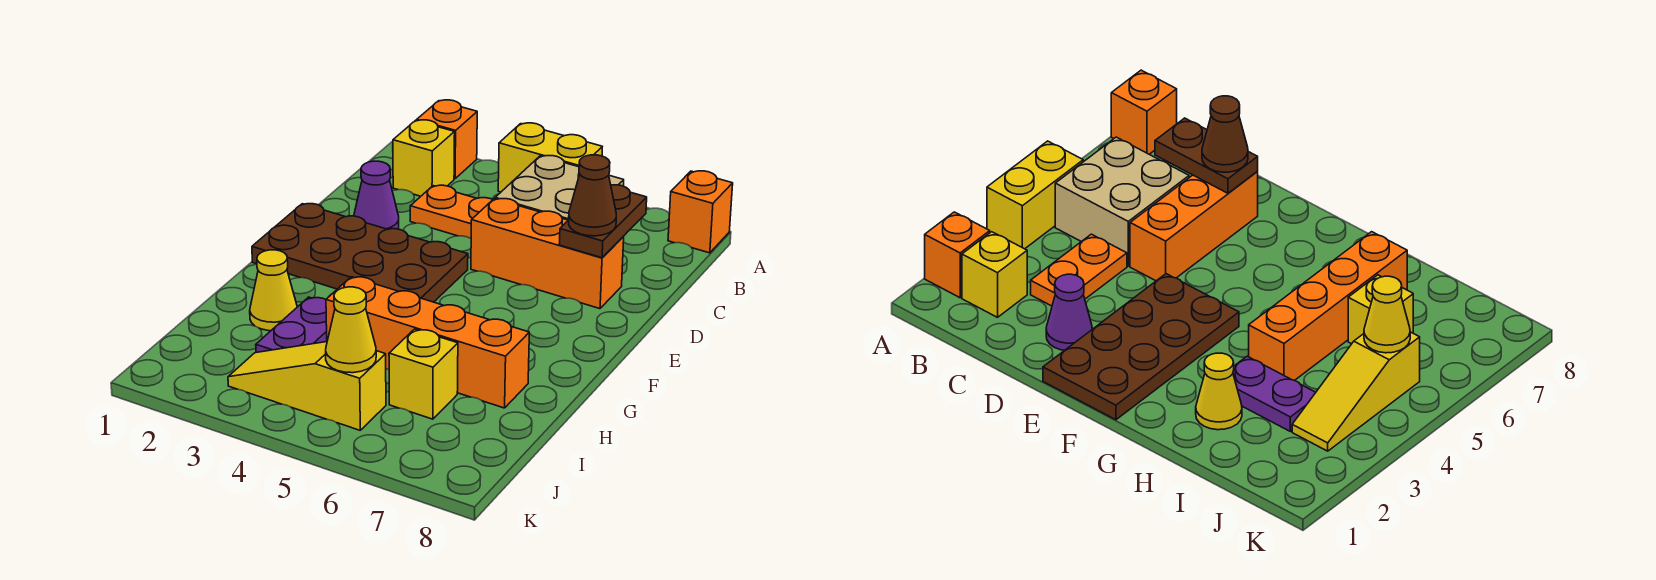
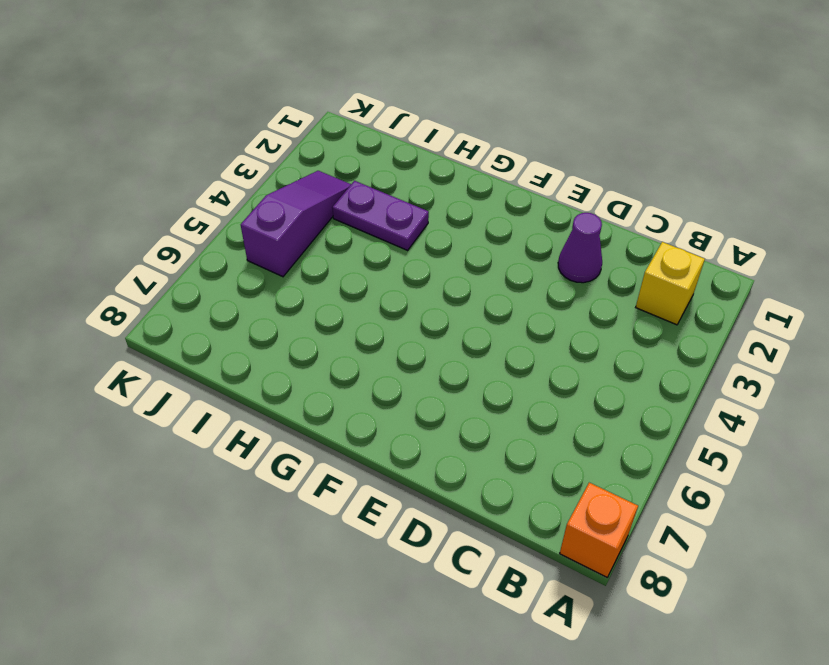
purple 1x3 slope [241,171,351,277] -> yellow 1x3 slope [228,342,386,430]
none -> orange 1x1 brick [417,100,477,179]
none -> yellow 1x2 brick [498,123,602,192]
none -> tan 2x2 brick [495,156,624,220]

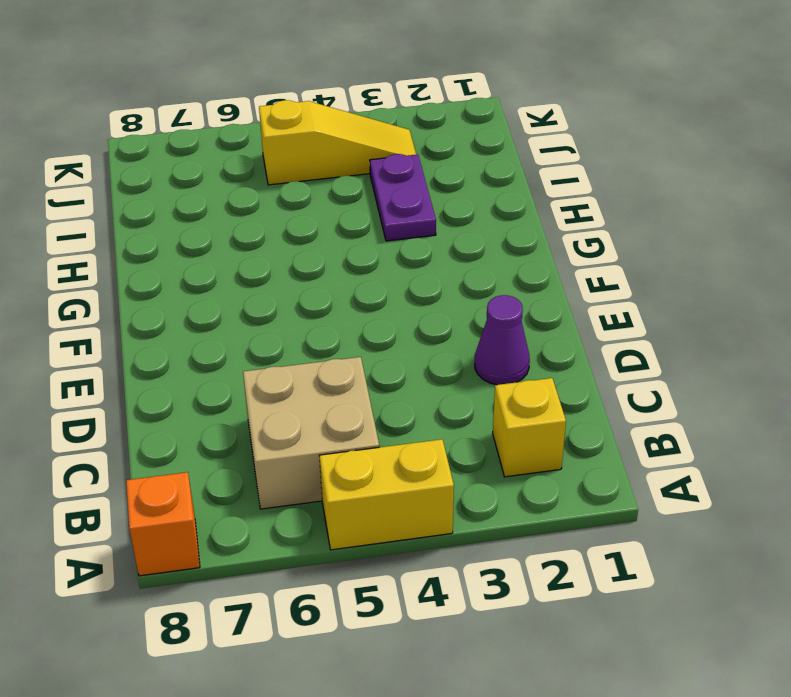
none -> orange 1x1 brick [417,100,477,179]
none -> orange 1x2 plate [410,185,493,238]
none -> orange 1x3 brick [471,199,624,309]

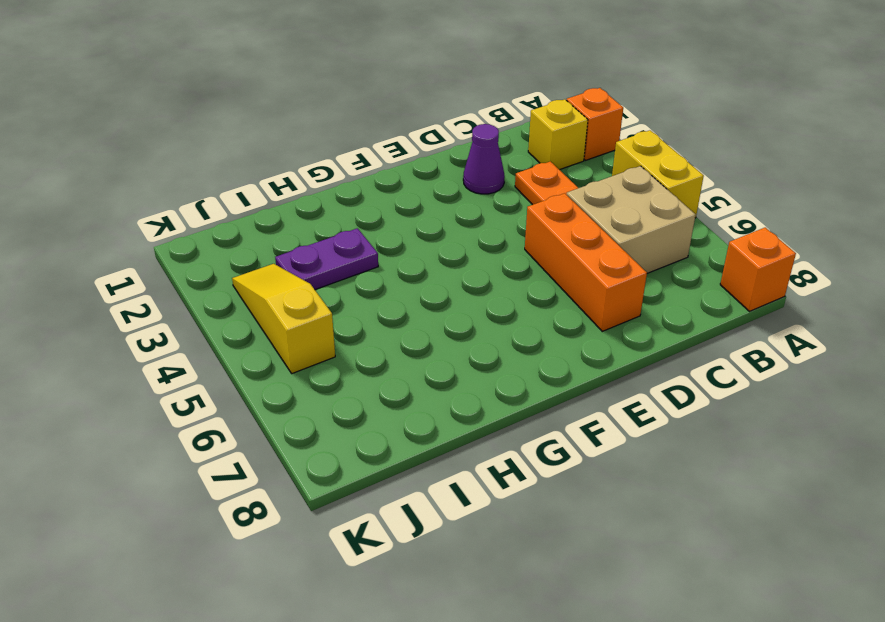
none -> brown 2x4 plate [252,204,468,302]
none -> yellow 1x1 cone [250,250,297,331]
none -> orange 1x4 brick [326,277,529,408]

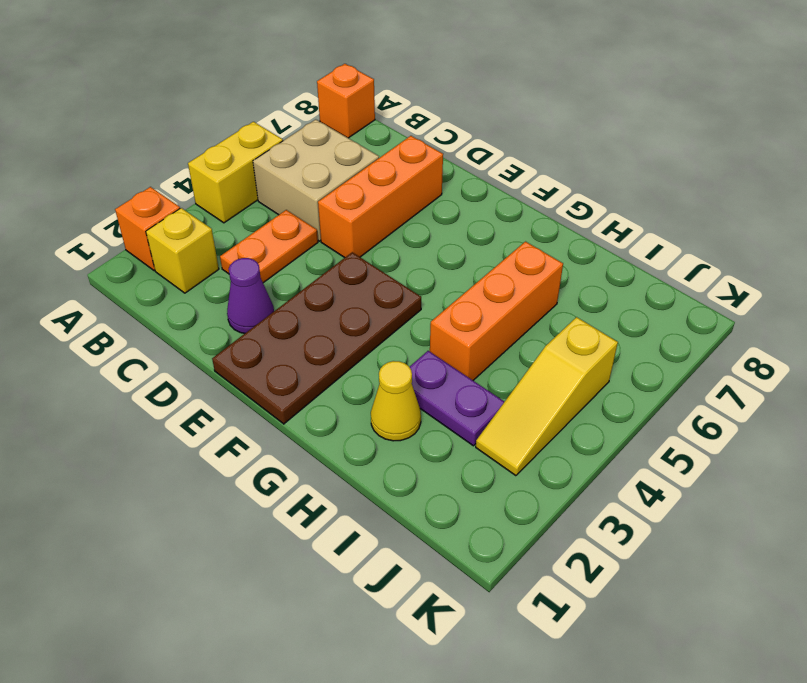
orange 1x3 brick [430,242,563,380] -> orange 1x4 brick [326,277,529,408]
none -> yellow 1x1 brick [389,329,458,419]
none -> brown 1x2 plate [559,185,647,258]
none -> yellow 1x1 cone [326,287,376,373]

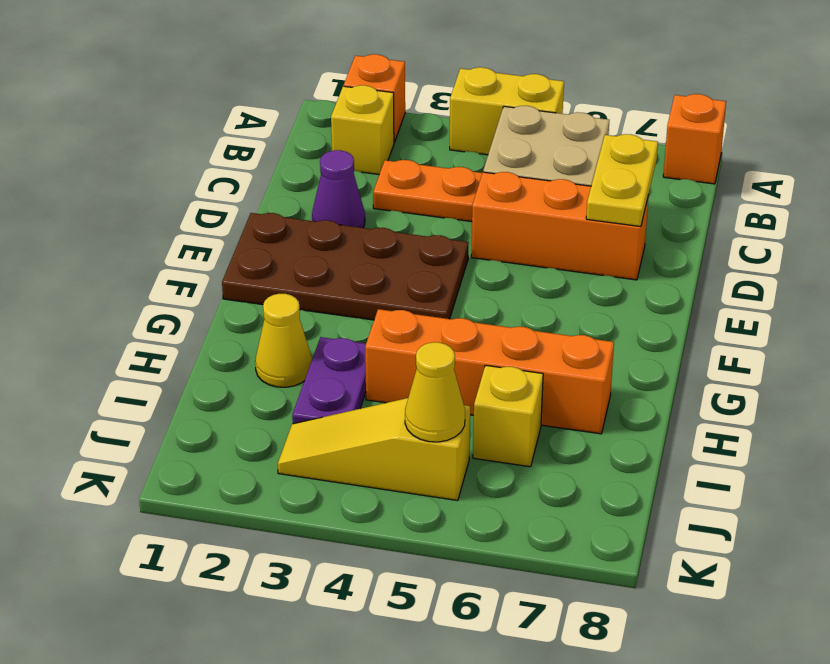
yellow 1x2 plate [586,134,658,227] -> brown 1x2 plate [559,185,647,258]
none -> brown 1x1 cone [569,155,616,236]

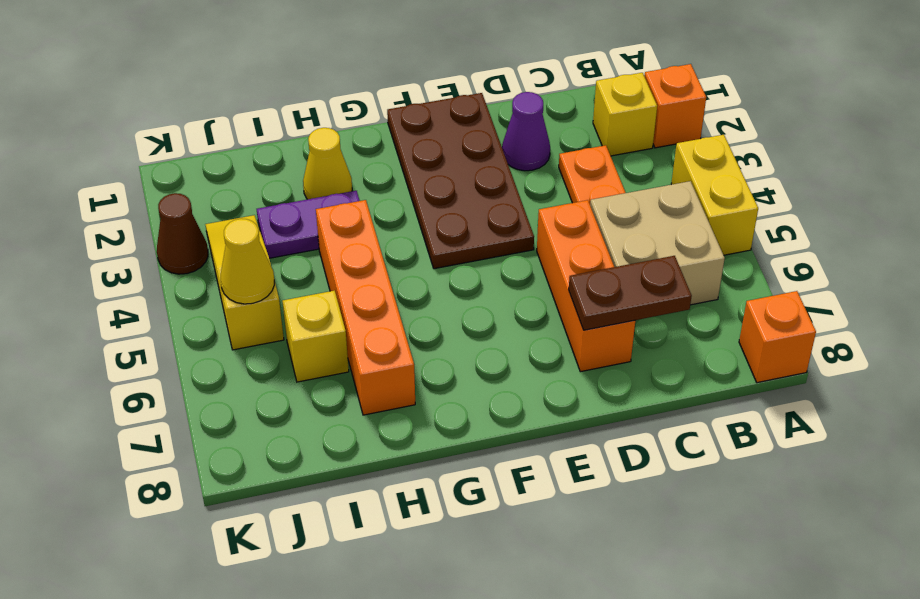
brown 1x1 cone [157,193,208,274] -> brown 1x1 cone moved to [569,155,616,236]

